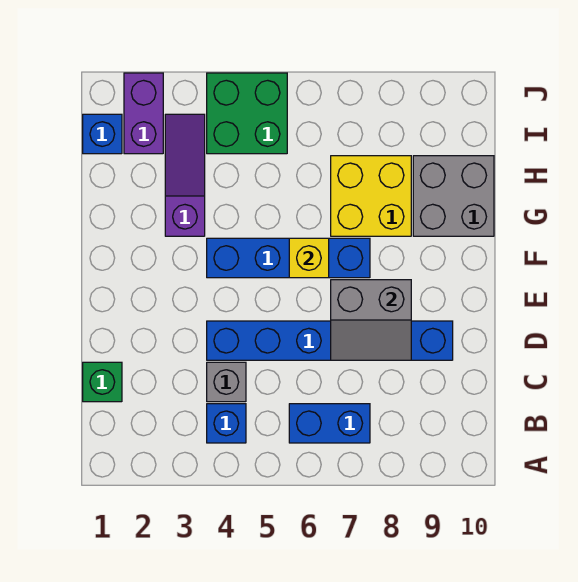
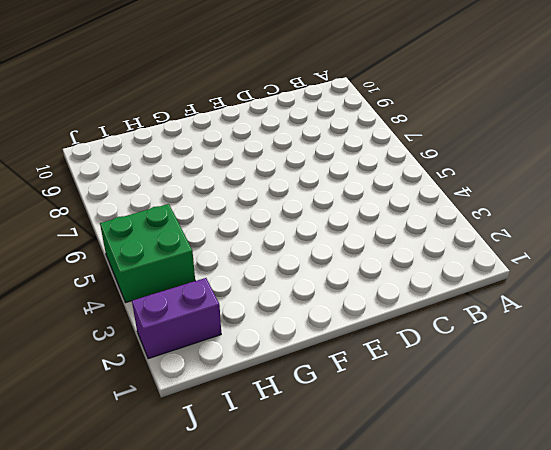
none -> blue 1x1 brick [207,404,246,443]
none -> blue 1x2 brick [289,404,370,443]
none -> green 1x1 brick [83,362,122,402]

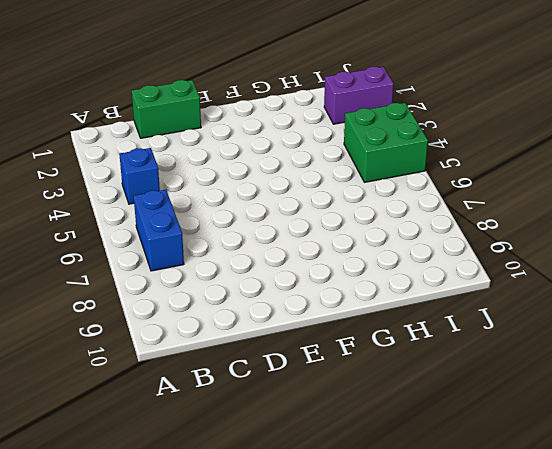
green 1x2 brick [132,80,201,138] -> green 1x1 brick [83,362,122,402]
none -> grey 1x1 brick [207,362,246,402]
none -> blue 1x6 brick [207,321,453,360]
none -> blue 1x4 brick [207,238,370,278]

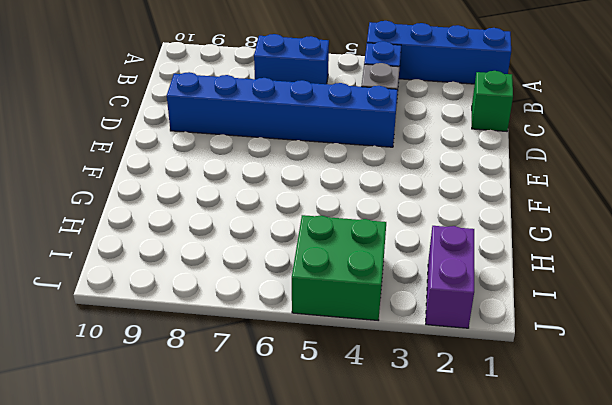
blue 1x4 brick [367,21,511,84] -> blue 1x4 brick moved to [207,238,370,278]
none -> purple 1x3 slope [165,114,205,236]
none -> yellow 2x2 brick [331,156,411,236]
none -> grey 2x2 brick [413,156,494,236]

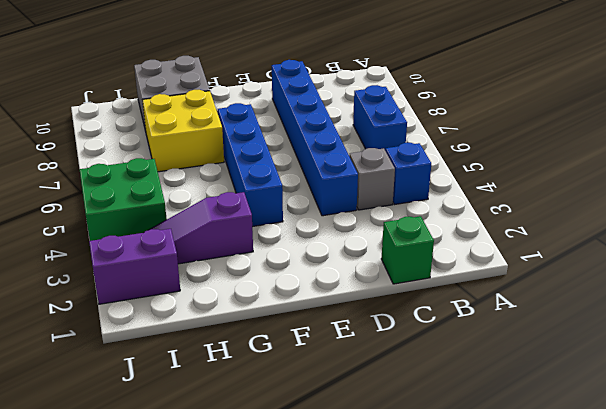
none -> blue 1x1 brick [83,114,122,154]
none -> grey 2x2 slope [331,280,411,360]
none -> yellow 1x1 brick [289,238,329,278]

